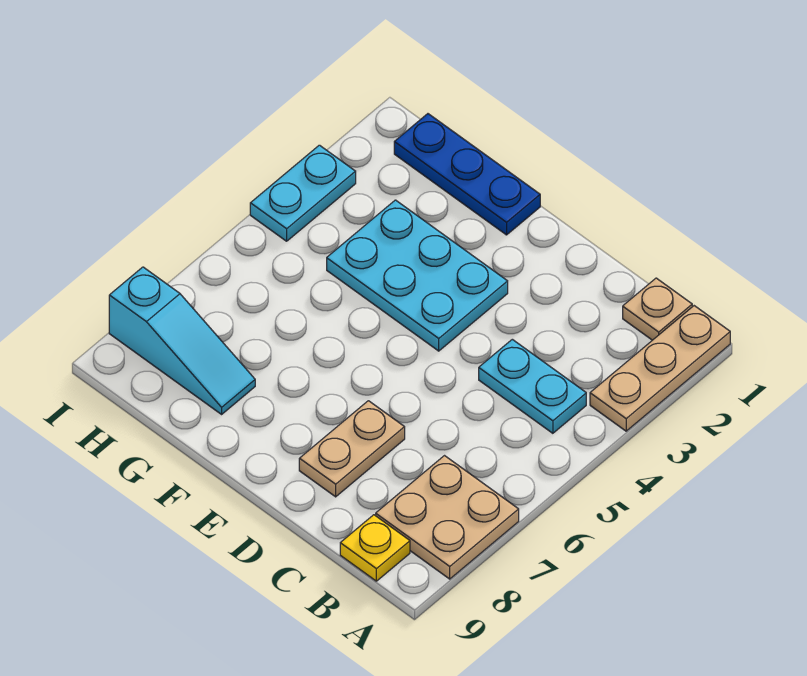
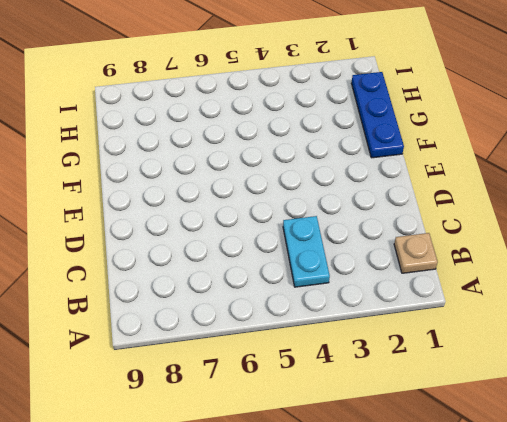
none -> tan 1x3 plate [590,306,730,431]
none -> tan 2x2 plate [376,456,519,579]

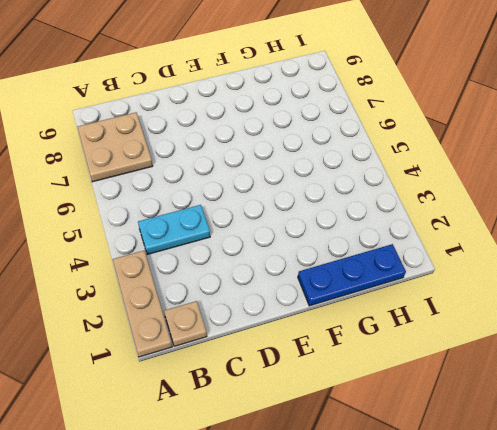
none -> yellow 1x1 plate [340,515,410,581]
none -> tan 1x2 plate [299,401,405,497]

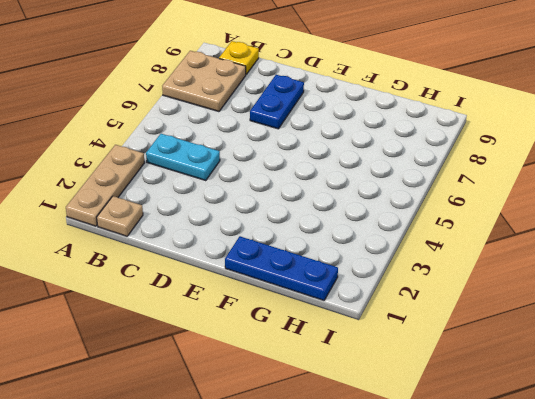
blue 1x2 plate [250,75,304,129] -> tan 1x2 plate [299,401,405,497]
none -> cyan 2x3 plate [327,200,508,351]
none -> cyan 1x3 slope [109,267,255,414]

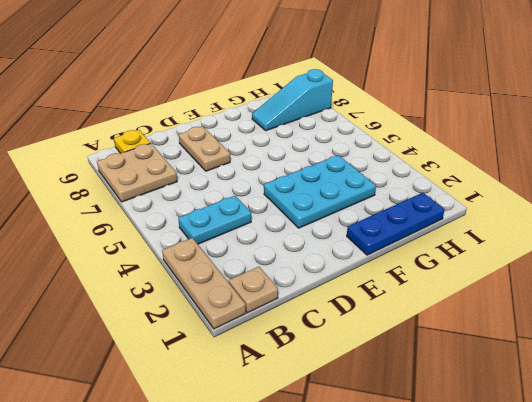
none -> cyan 1x2 plate [250,145,356,241]

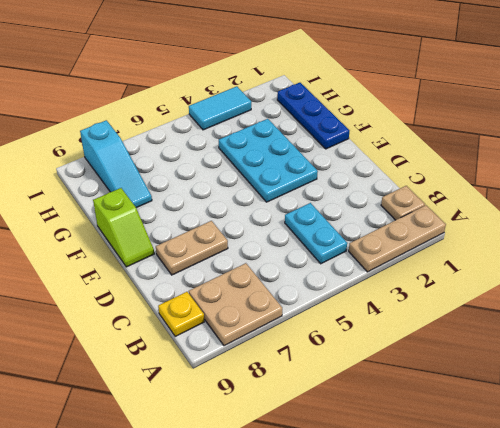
lime 1x2 slope [93,188,154,267] -> none
cyan 1x2 tile [189,86,251,130] -> cyan 1x2 plate [250,145,356,241]

